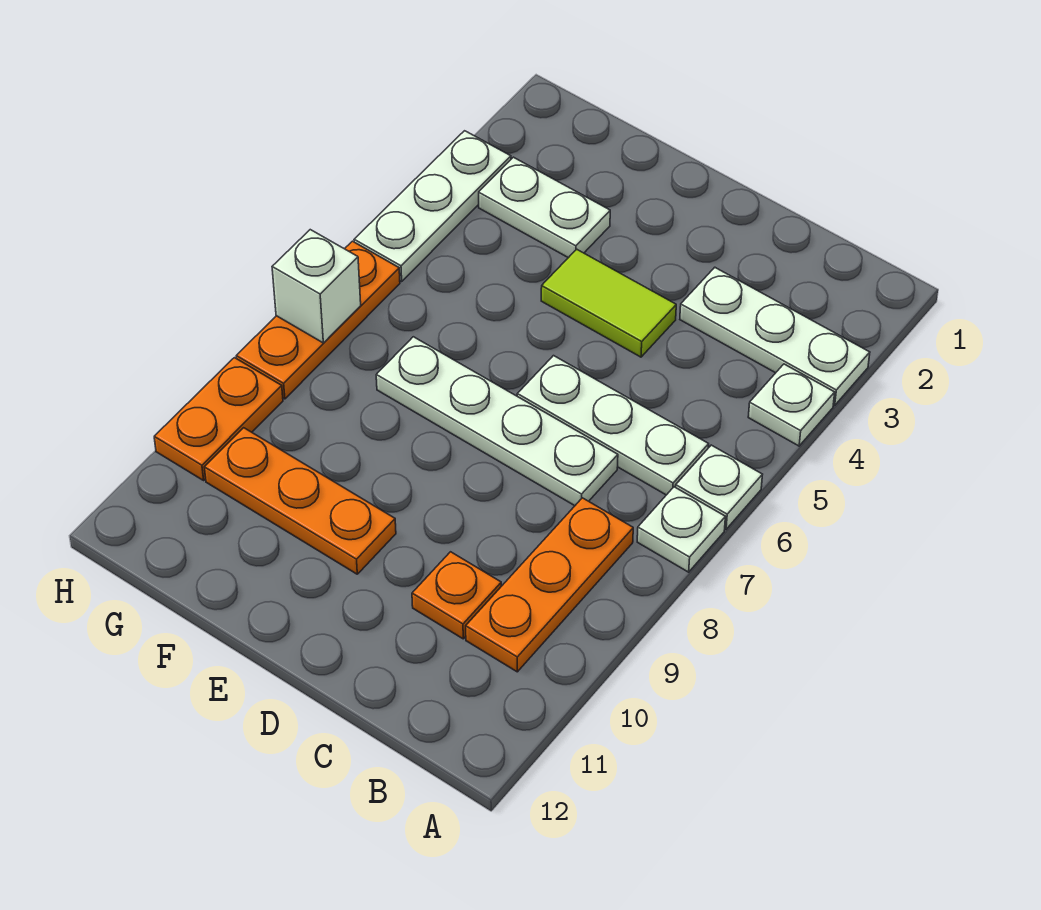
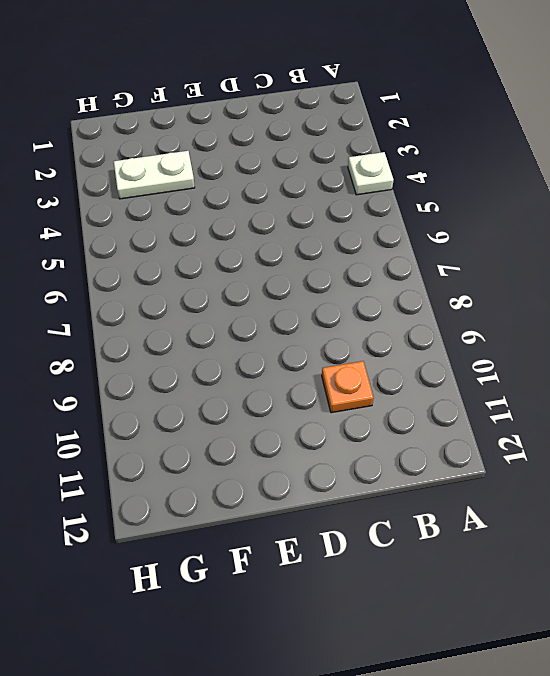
none -> white 1x3 plate [680,268,870,405]
none -> white 1x1 plate [676,445,763,529]
none -> white 1x1 plate [637,487,725,572]

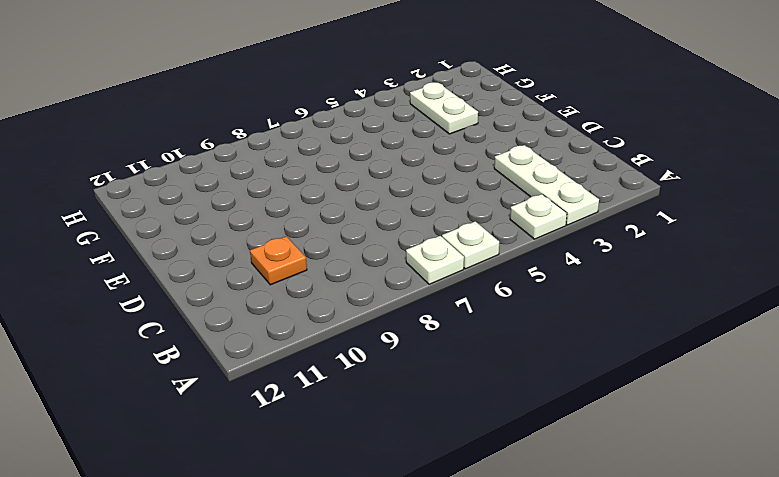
none -> white 1x3 plate [517,356,709,495]
none -> orange 1x3 plate [466,498,633,672]
none -> white 1x4 plate [376,337,618,506]

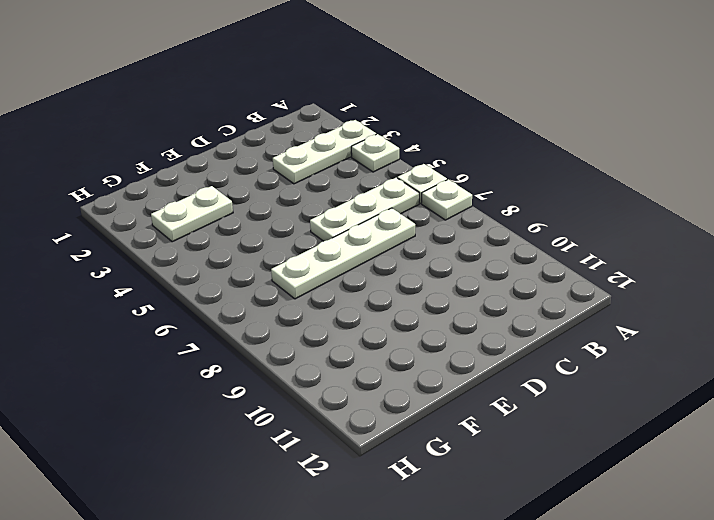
none -> orange 1x3 plate [466,498,633,672]
none -> orange 1x1 plate [412,552,501,639]
none -> lime 1x2 tile [541,249,676,357]

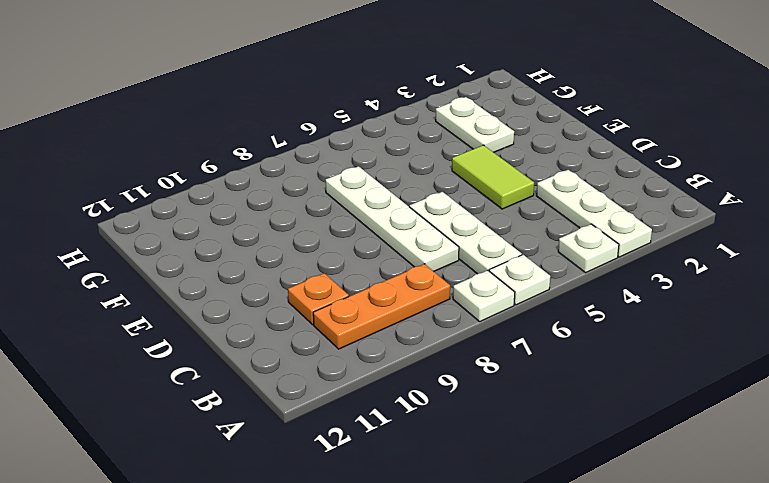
none -> orange 1x3 plate [204,428,396,574]
none -> white 1x3 plate [354,131,511,281]
none -> orange 1x3 plate [236,241,400,399]

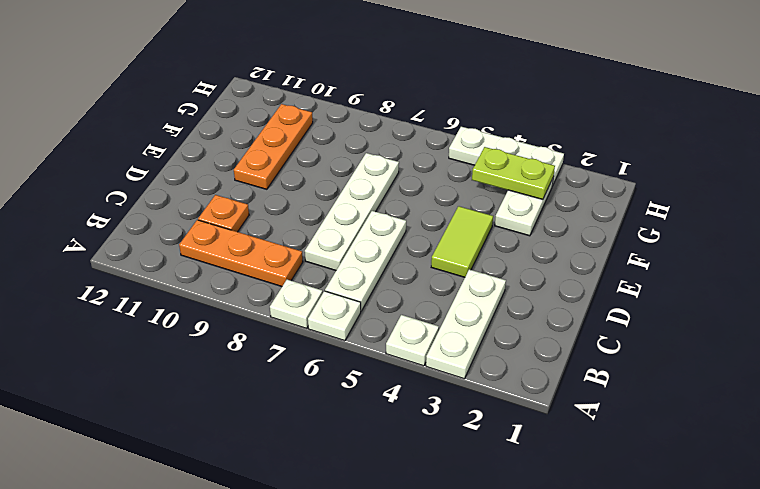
lime 1x2 plate [472,147,555,200] -> none
none -> orange 1x3 plate [236,241,400,399]
none -> orange 1x2 plate [154,358,283,480]
none -> white 1x1 brick [272,230,361,343]

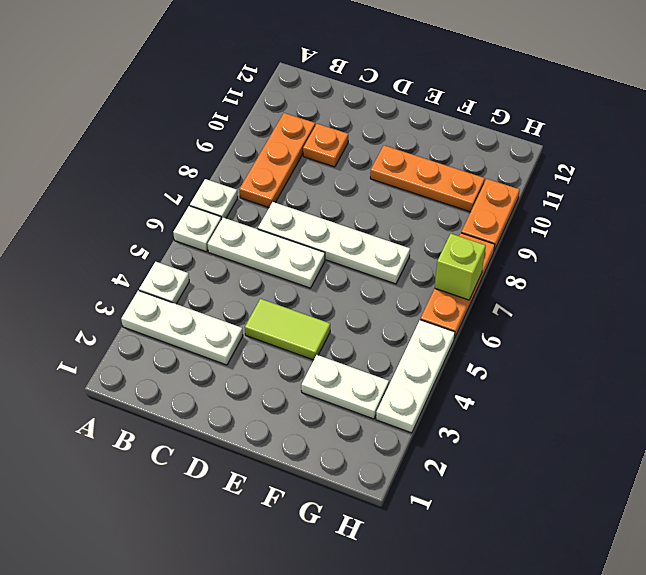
lime 1x1 brick [435,234,486,300] -> white 1x1 brick [272,230,361,343]

